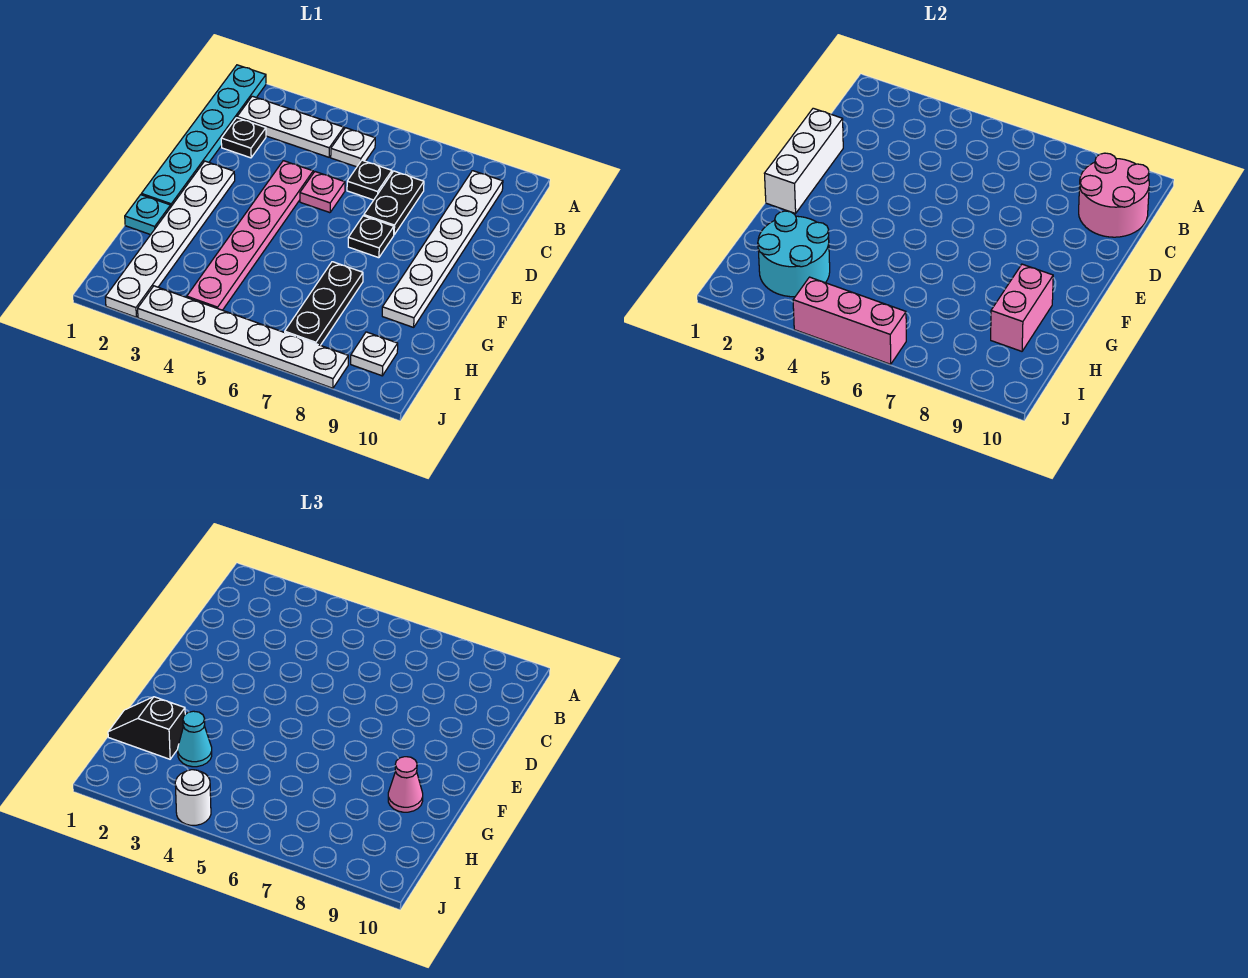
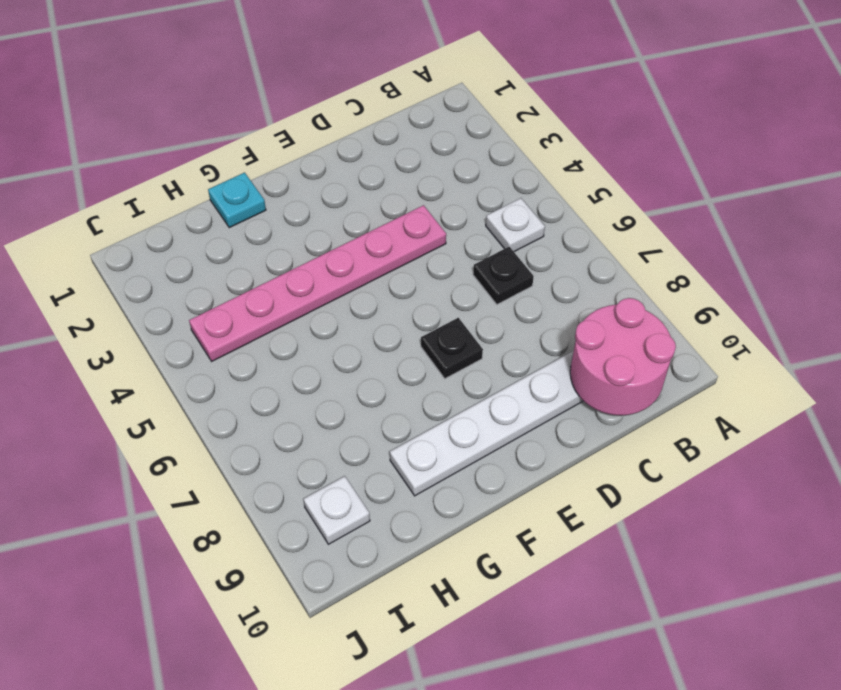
none -> cyan 1x6 plate [141,65,266,206]
none -> white 1x3 plate [237,96,344,157]
none -> black 1x1 plate [221,118,266,158]

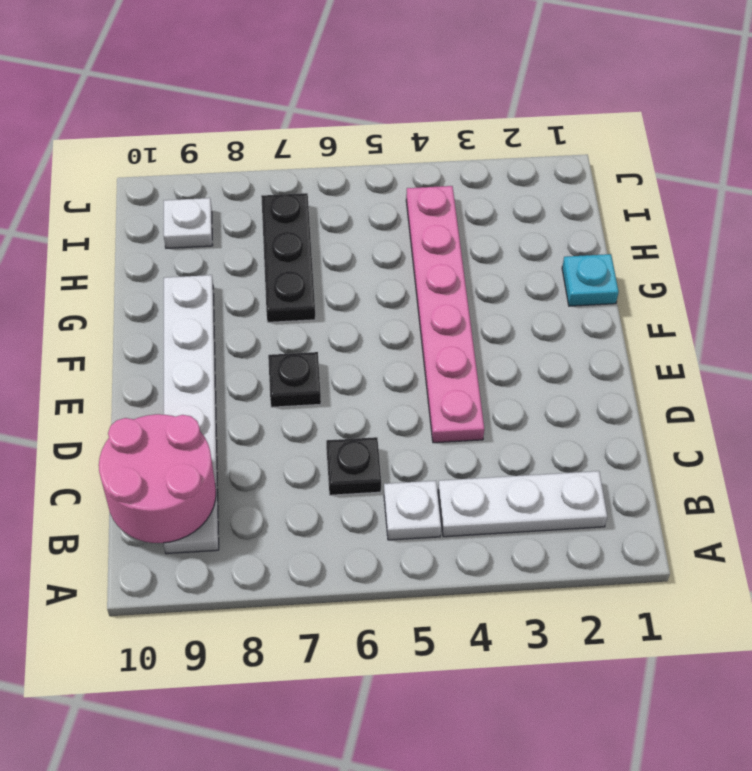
none -> cyan 1x6 plate [141,65,266,206]
none -> black 1x1 plate [221,118,266,158]
none -> black 1x2 plate [364,171,424,235]

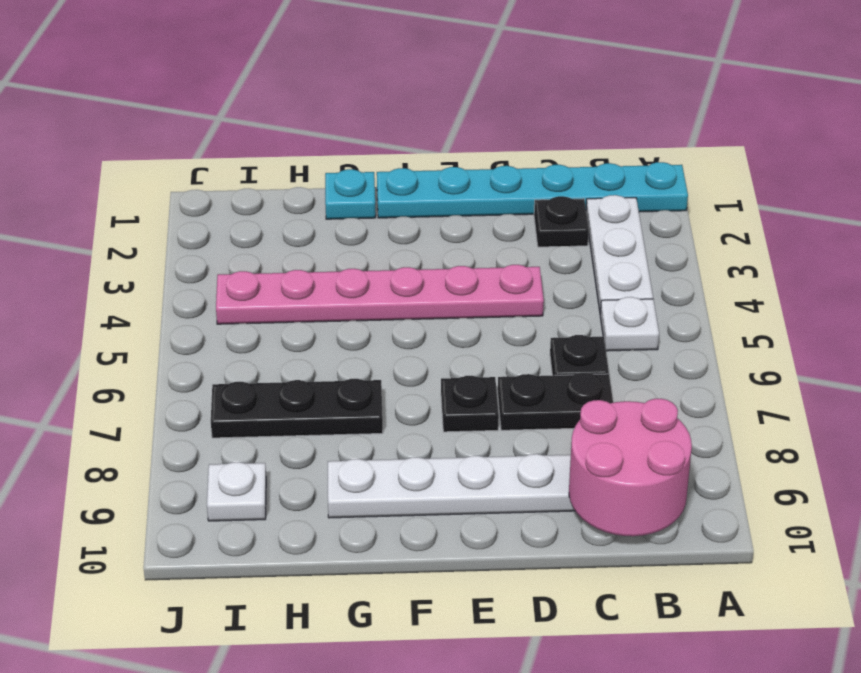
none -> pink 1x1 plate [300,172,345,213]
none -> white 1x6 plate [105,161,235,317]
none -> white 1x6 plate [138,286,348,388]

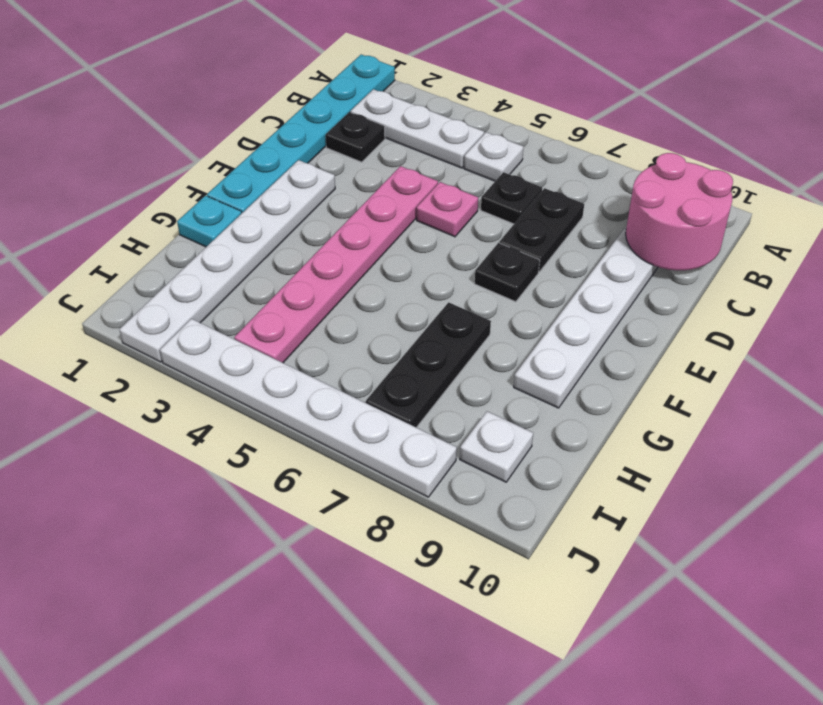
none -> white 1x3 brick [765,108,843,213]
none -> pink 1x2 brick [991,264,1053,351]
none -> cyan 2x2 round brick [758,211,830,297]

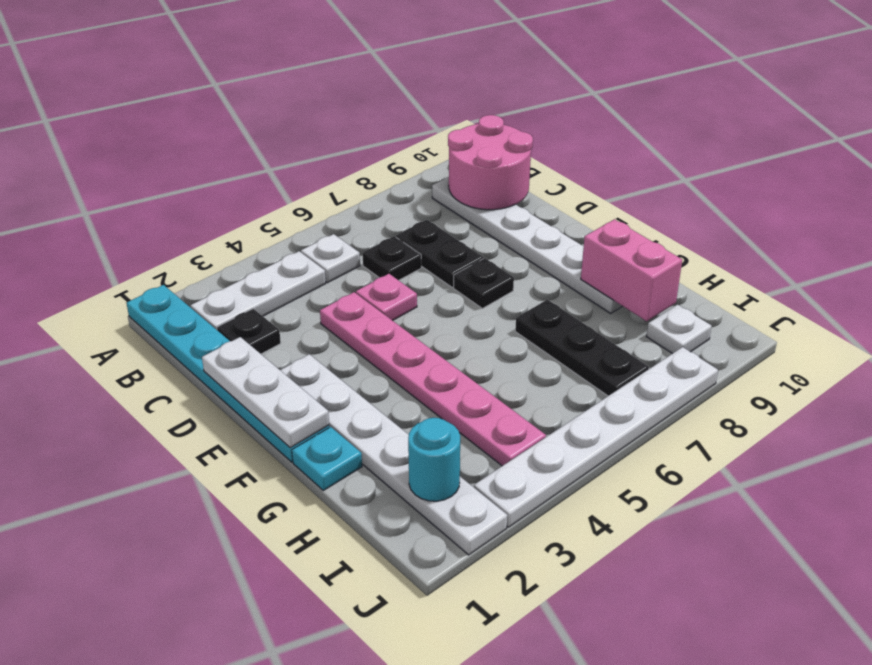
white 1x3 plate [202,337,329,448] -> white 1x3 brick [765,108,843,213]
cyan 1x1 round brick [408,418,460,501] -> cyan 2x2 round brick [758,211,830,297]
none -> pink 1x3 brick [793,277,906,364]
none -> pink 1x1 cone [388,757,423,812]
none -> black 1x2 slope [108,697,185,759]

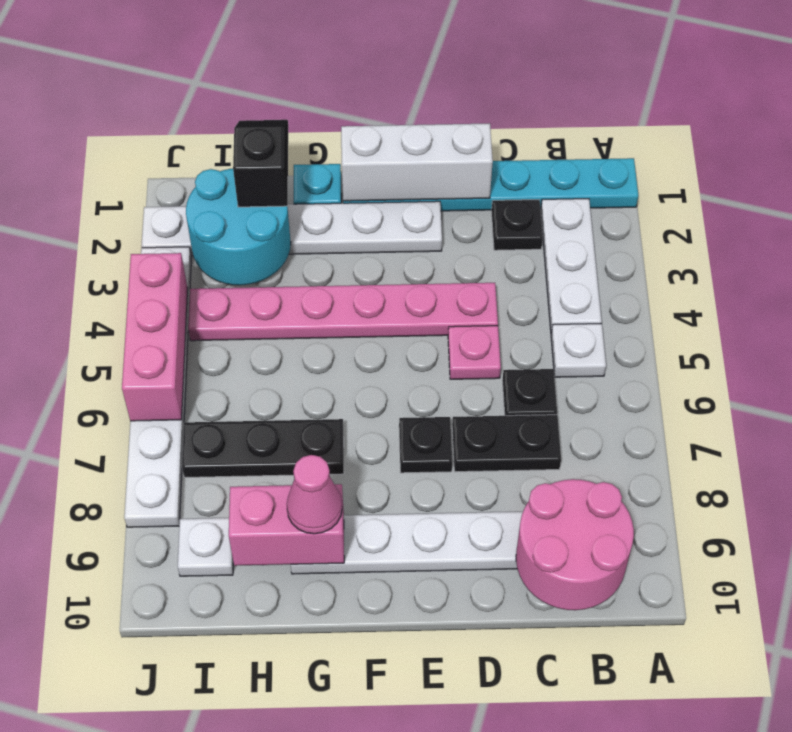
none -> cyan 1x1 cone [178,711,212,767]
none -> white 1x1 round brick [175,770,211,825]

